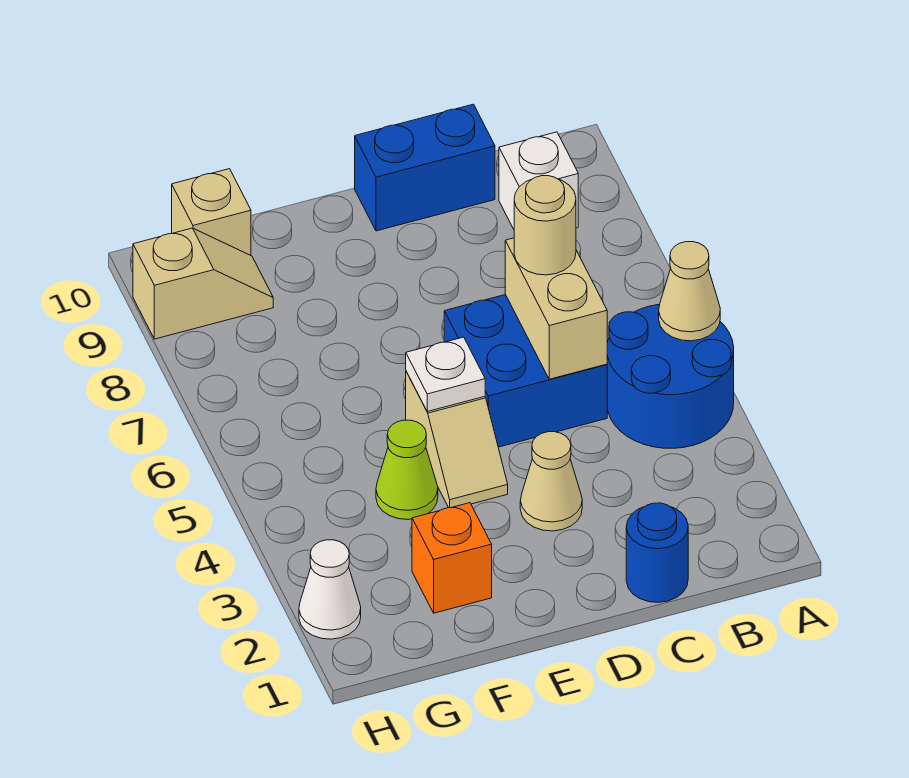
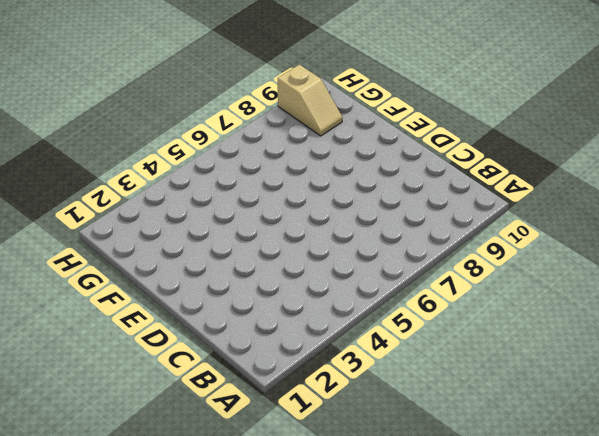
none -> blue 2x2 round brick [607,304,734,448]
none -> white 1x1 brick [499,132,578,229]
none -> blue 1x1 round brick [626,503,688,602]

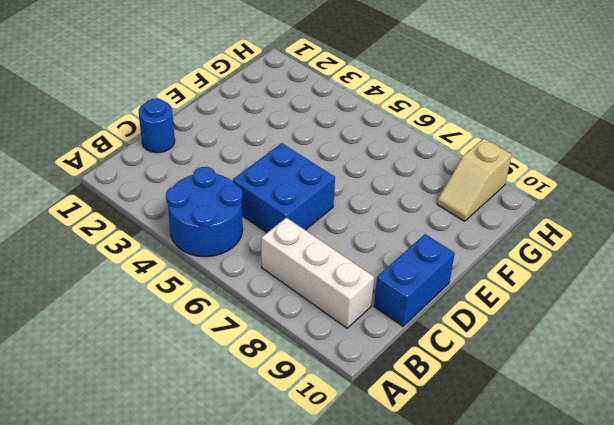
white 1x3 brick [261,218,374,328] -> white 1x1 brick [499,132,578,229]
none -> tan 1x1 cone [520,432,582,531]
none -> tan 1x2 slope [406,372,508,508]
none -> orange 1x1 brick [412,503,492,613]

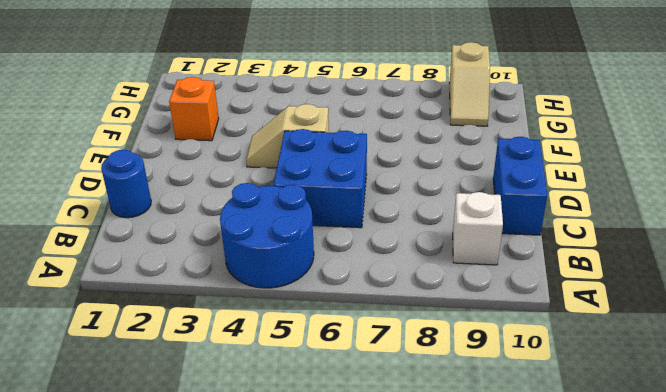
none -> tan 1x1 cone [520,432,582,531]
none -> lime 1x1 cone [376,420,438,519]
none -> tan 1x1 brick [172,169,251,255]

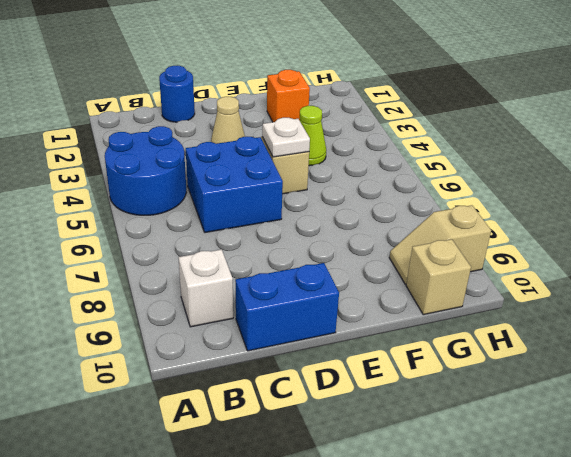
none -> white 1x1 cone [299,540,361,639]
none -> tan 1x1 cone [659,242,720,341]
none -> tan 1x2 brick [505,238,607,379]

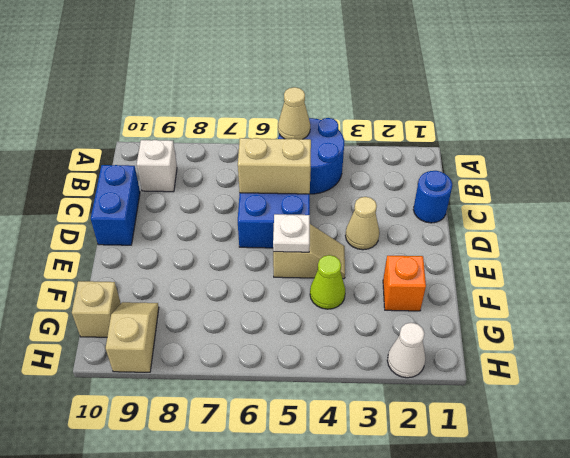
none -> tan 1x1 round brick [514,176,576,275]

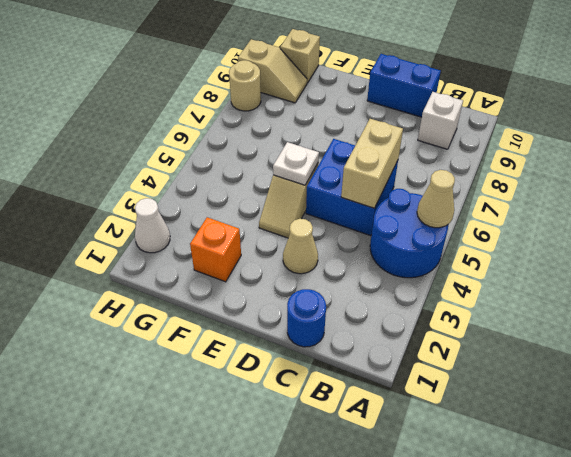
tan 1x1 round brick [229,60,261,111] -> tan 1x1 round brick moved to [514,176,576,275]
none -> lime 1x1 cone [376,420,438,519]

